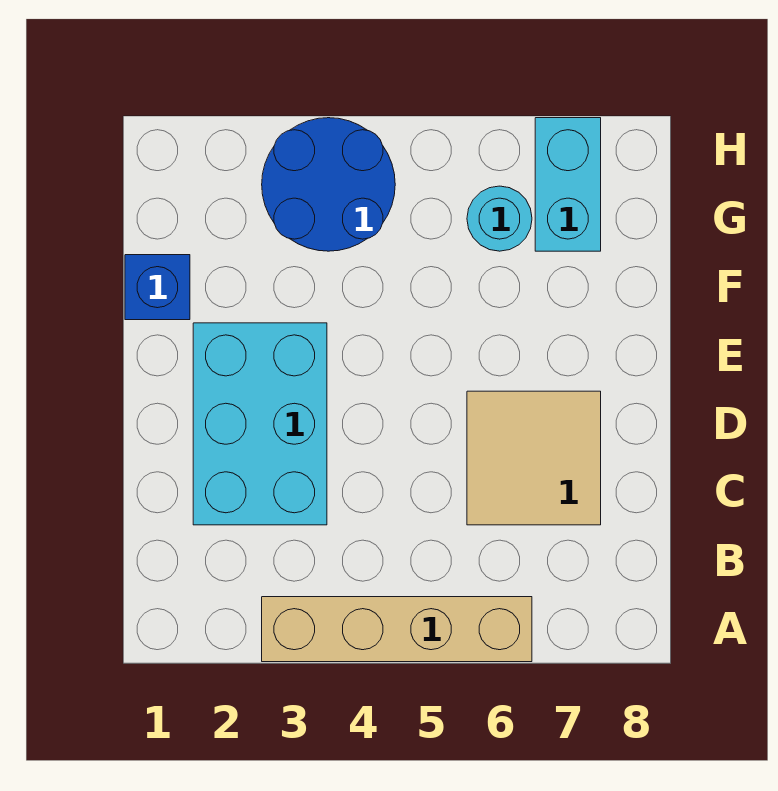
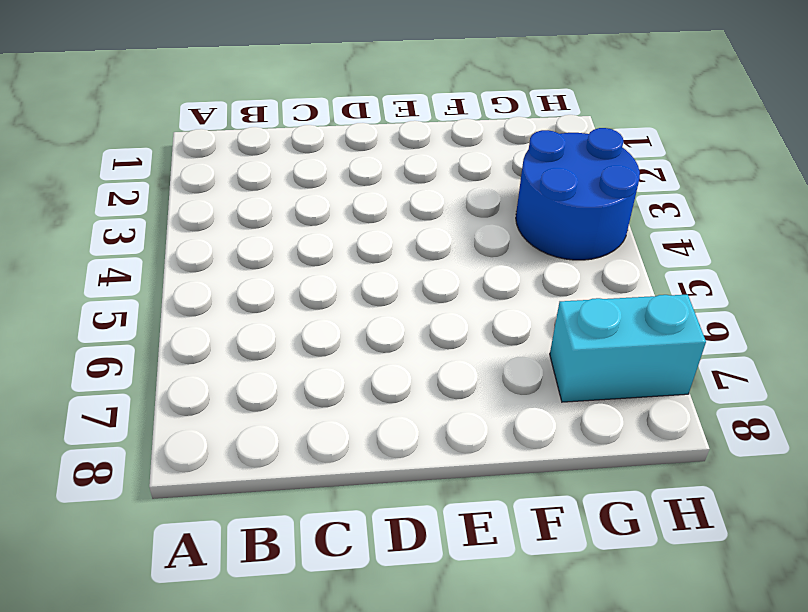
none -> tan 1x4 brick [262,597,532,662]
none -> cyan 2x3 brick [193,323,327,525]

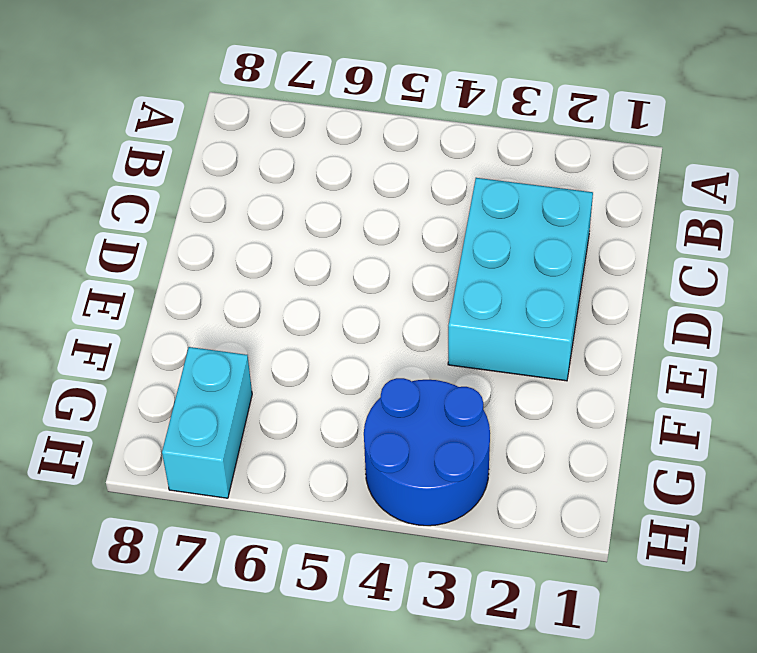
none -> tan 1x4 brick [262,597,532,662]
none -> tan 2x2 tile [467,391,601,525]

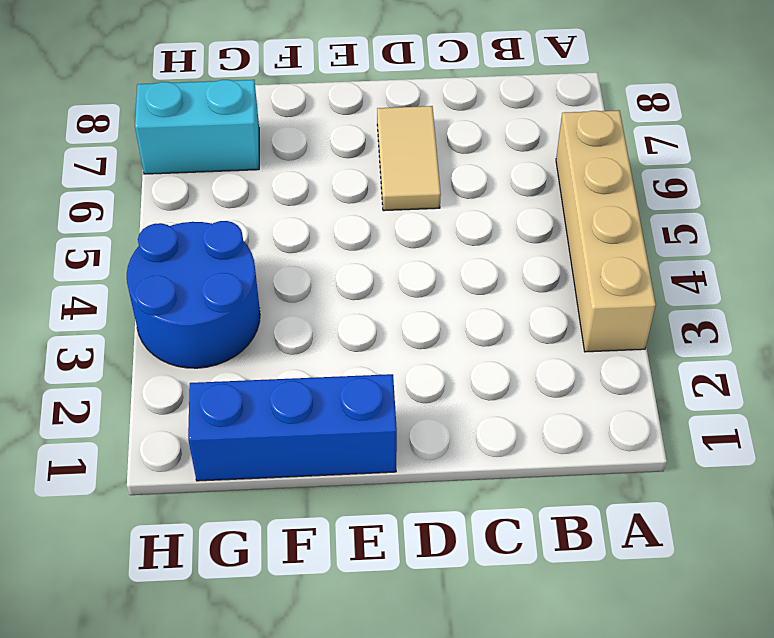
tan 1x2 tile [377,106,441,211] -> tan 2x2 tile [467,391,601,525]
blue 1x3 brick [188,374,397,481] -> blue 1x1 brick [125,255,190,320]
none -> cyan 2x3 brick [193,323,327,525]
none -> cyan 1x1 round brick [467,186,532,251]

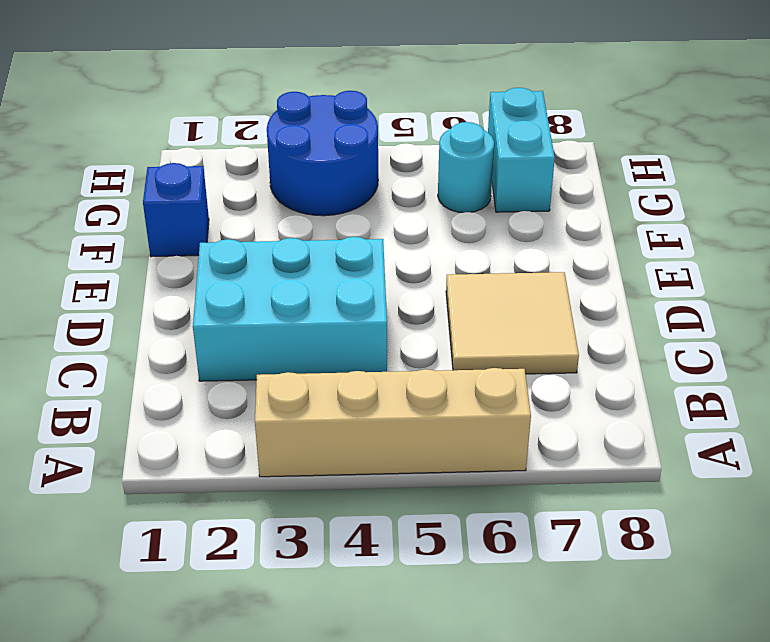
cyan 2x3 brick [193,237,387,381] -> cyan 2x3 brick turned to [193,323,327,525]

